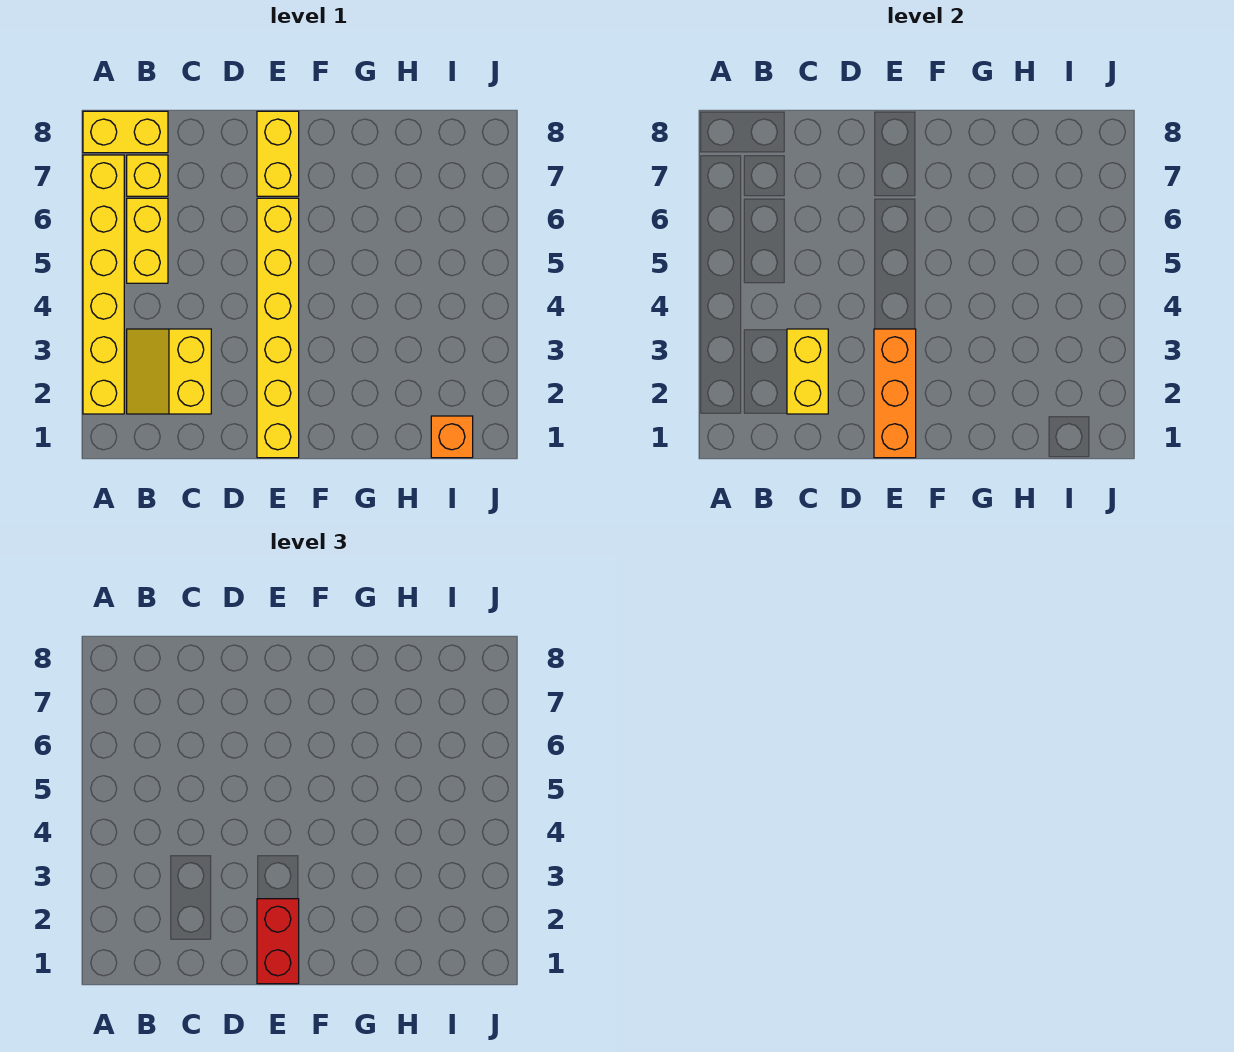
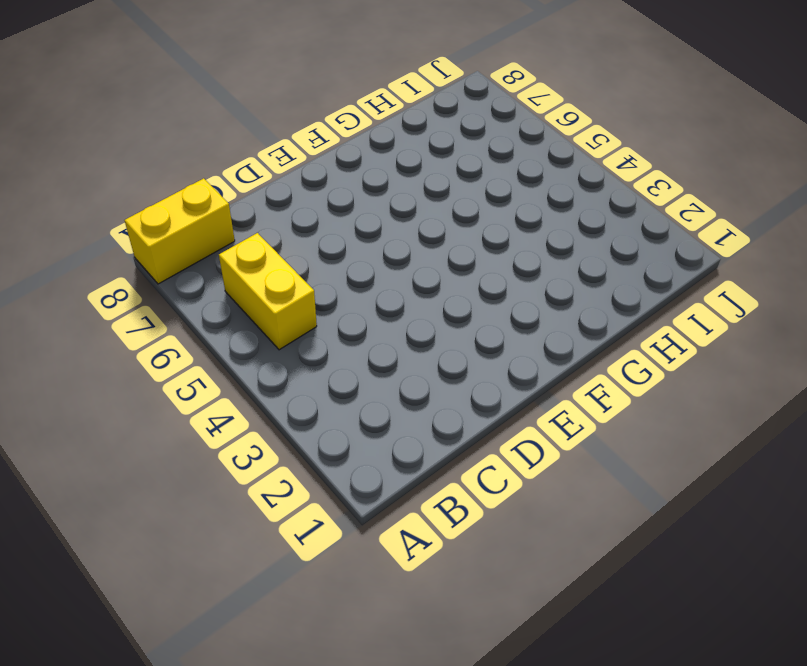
none -> yellow 1x6 brick [83,155,124,414]
none -> yellow 2x2 slope [127,329,211,414]

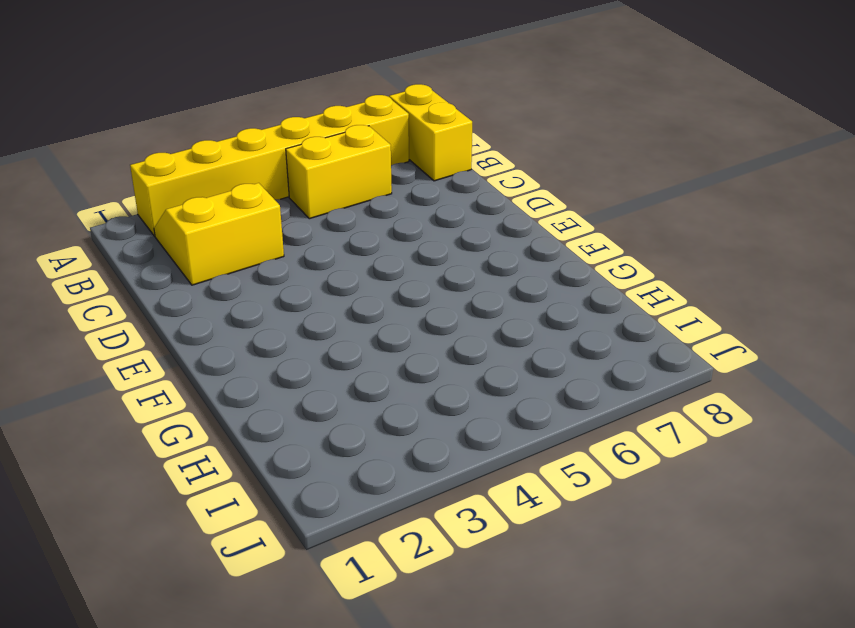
none -> yellow 1x1 brick [127,155,168,196]
none -> yellow 1x6 brick [257,198,299,458]

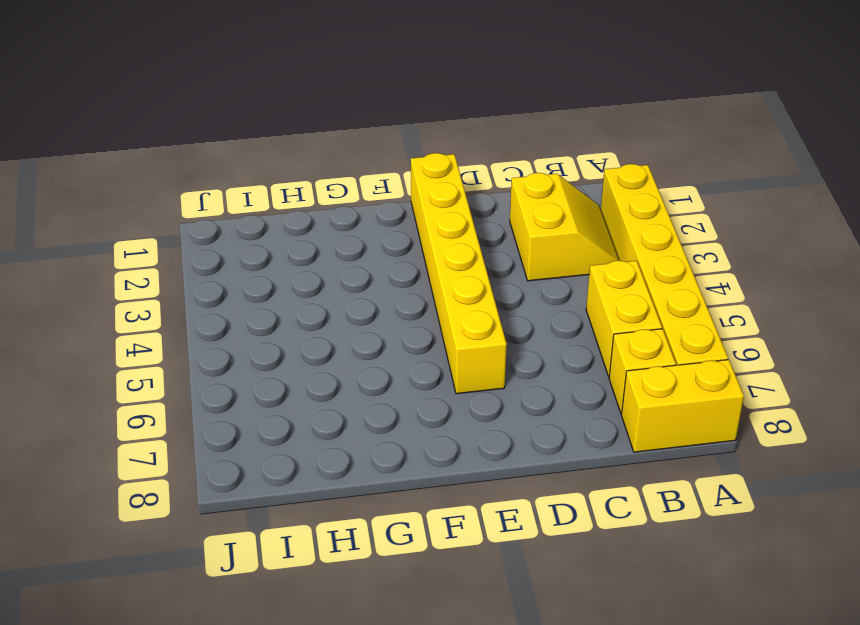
none -> yellow 1x2 brick [257,111,299,196]
none -> orange 1x1 brick [431,416,473,458]

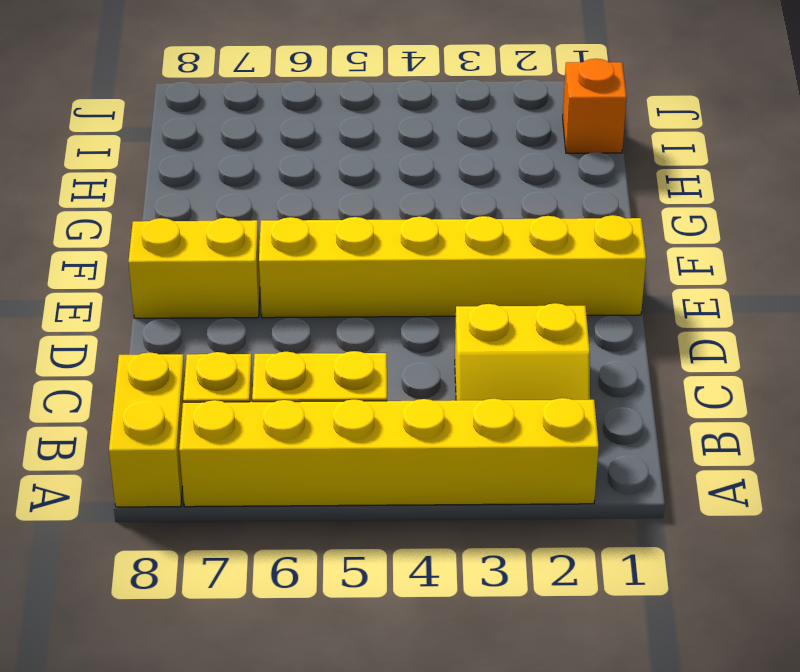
none -> yellow 1x2 brick [787,329,828,414]
none -> orange 1x3 brick [874,329,916,458]

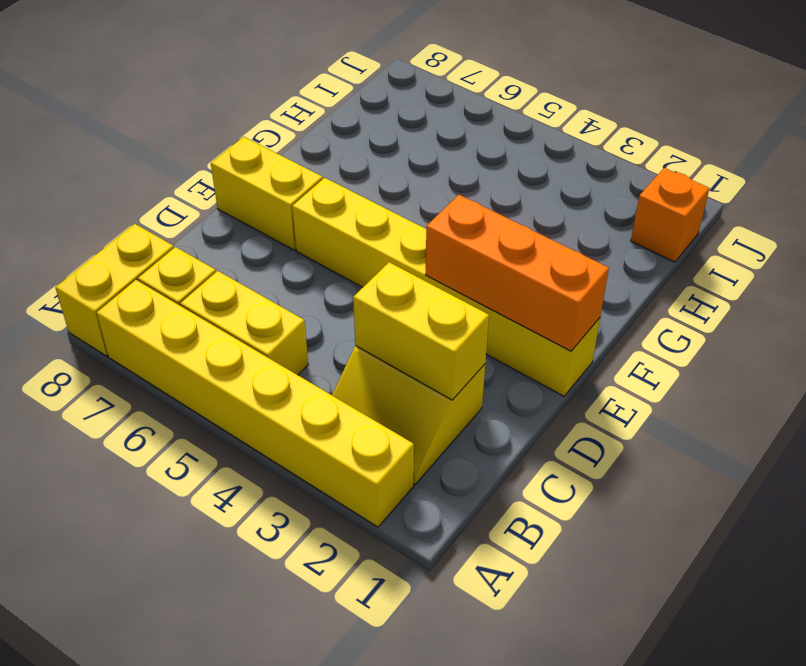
none -> red 1x2 brick [257,899,299,984]

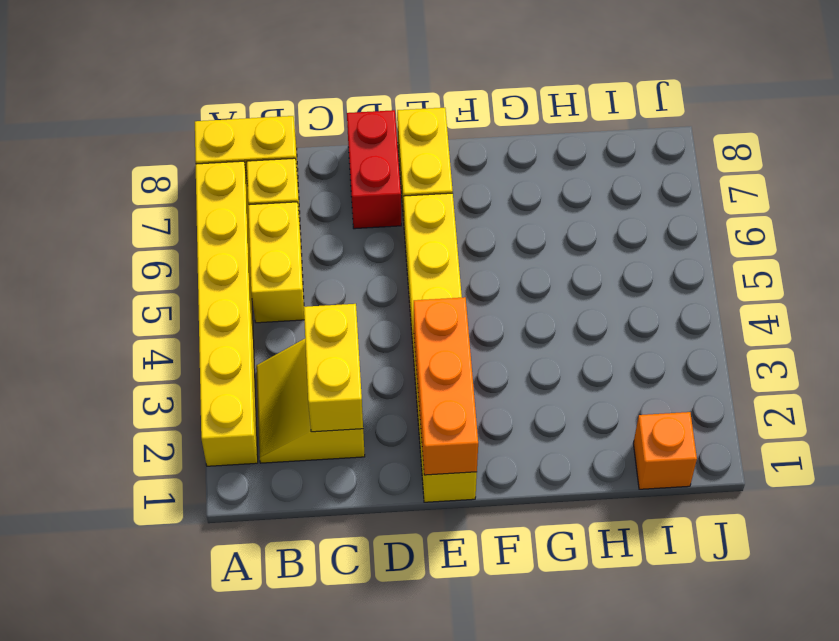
red 1x2 brick [347,110,401,229] -> red 1x2 brick moved to [257,899,299,984]

